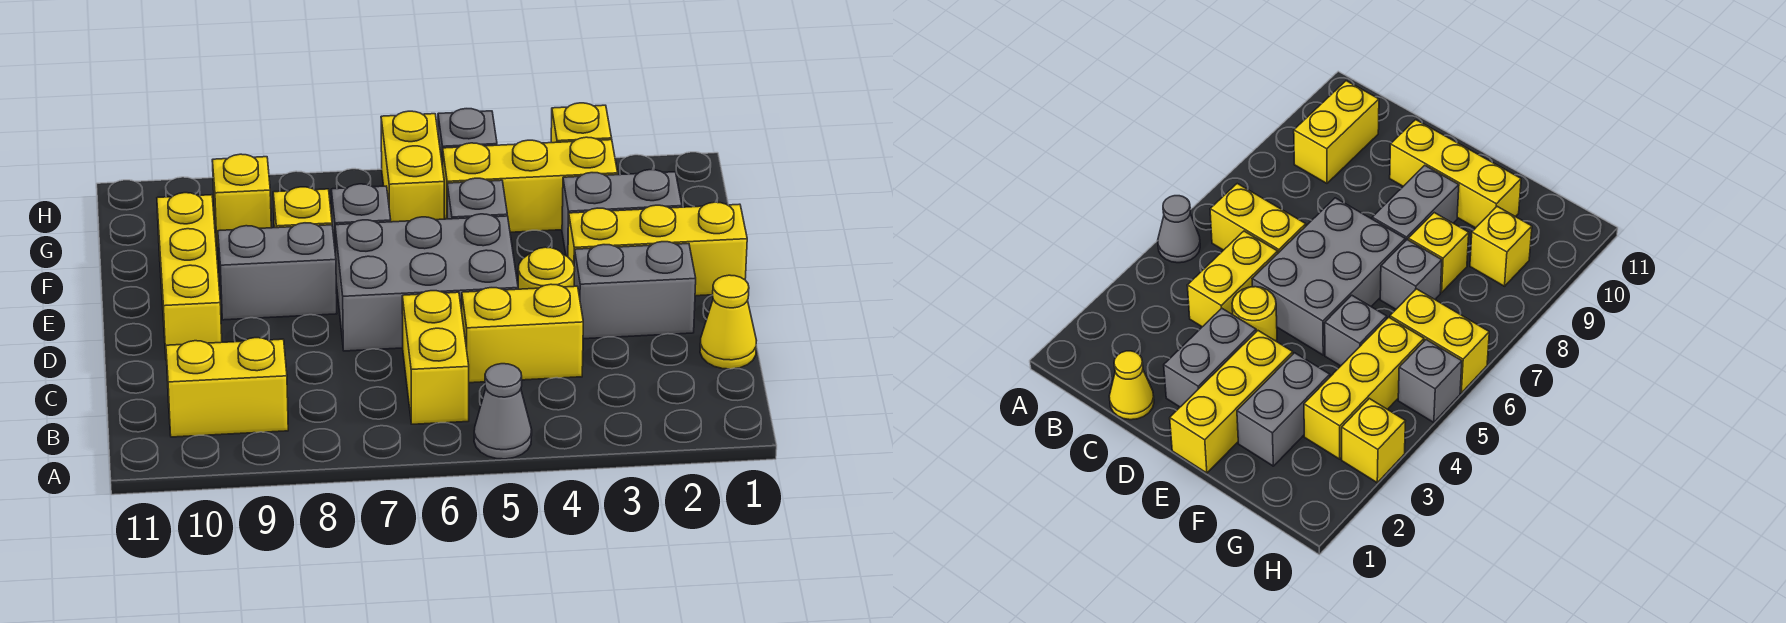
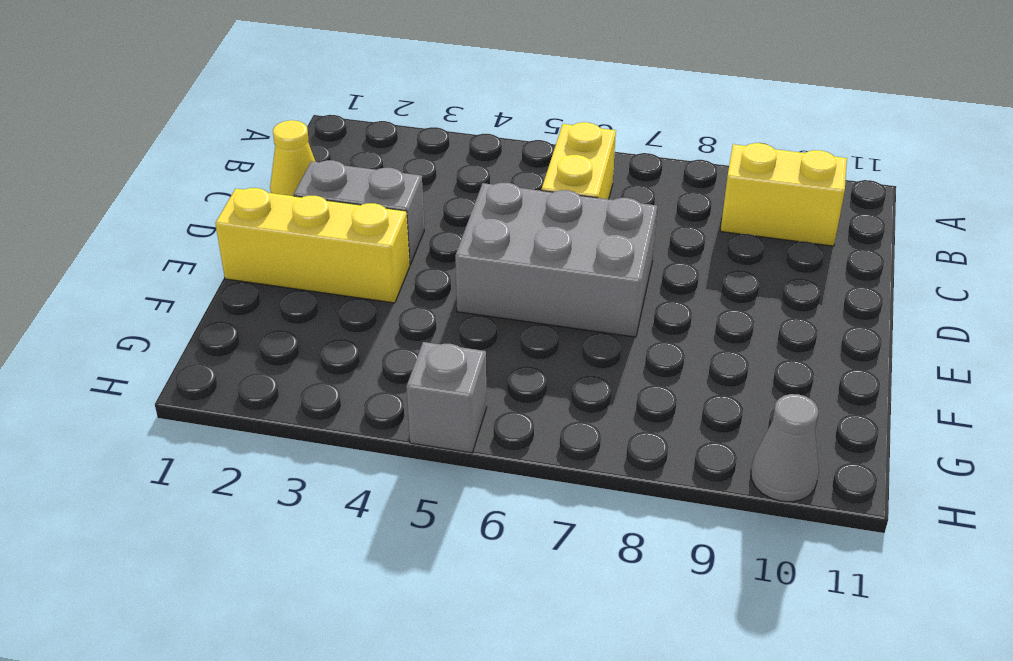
grey 1x1 cone [751,394,819,502] -> grey 1x1 cone moved to [474,364,532,459]
none -> yellow 1x2 brick [462,284,583,383]
none -> yellow 1x1 round brick [518,247,575,289]
none -> yellow 1x3 brick [157,193,222,360]

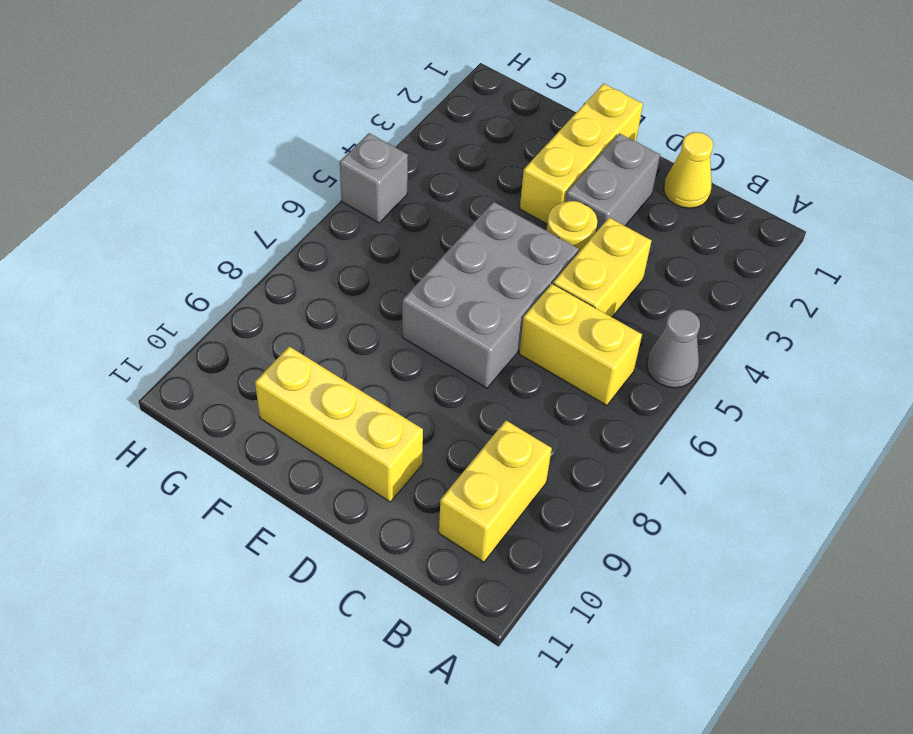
none -> grey 1x2 brick [218,223,337,320]
none -> grey 1x2 brick [562,170,682,257]
none -> grey 1x1 brick [447,178,507,219]

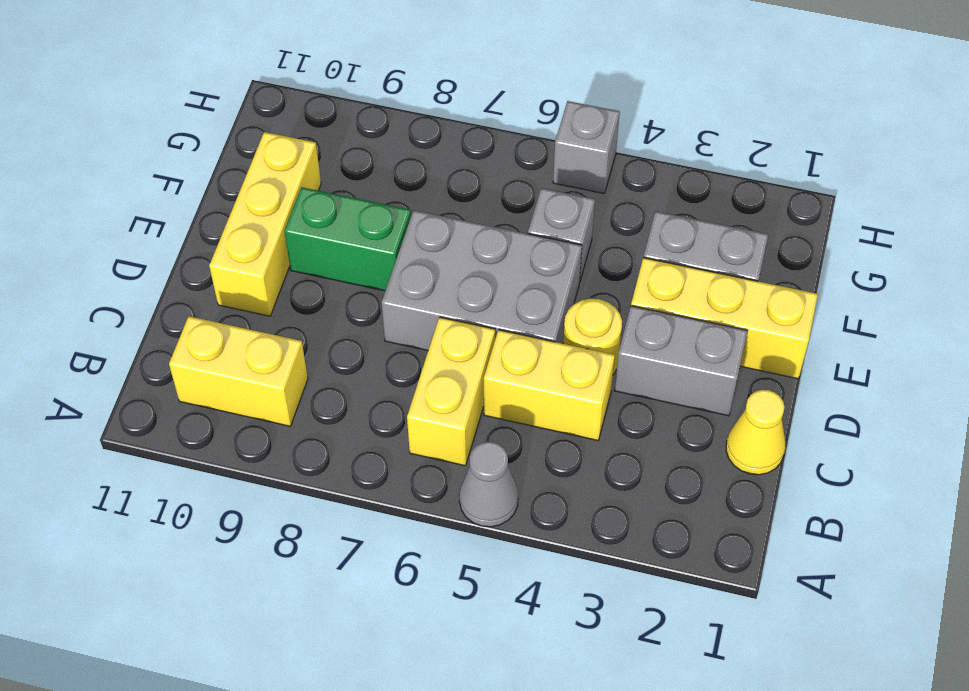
green 1x2 brick [285,187,411,291] -> grey 1x2 brick [218,223,337,320]
none -> grey 1x1 brick [331,184,391,255]
none -> yellow 1x1 brick [273,187,332,228]
none -> yellow 1x3 brick [443,137,618,232]

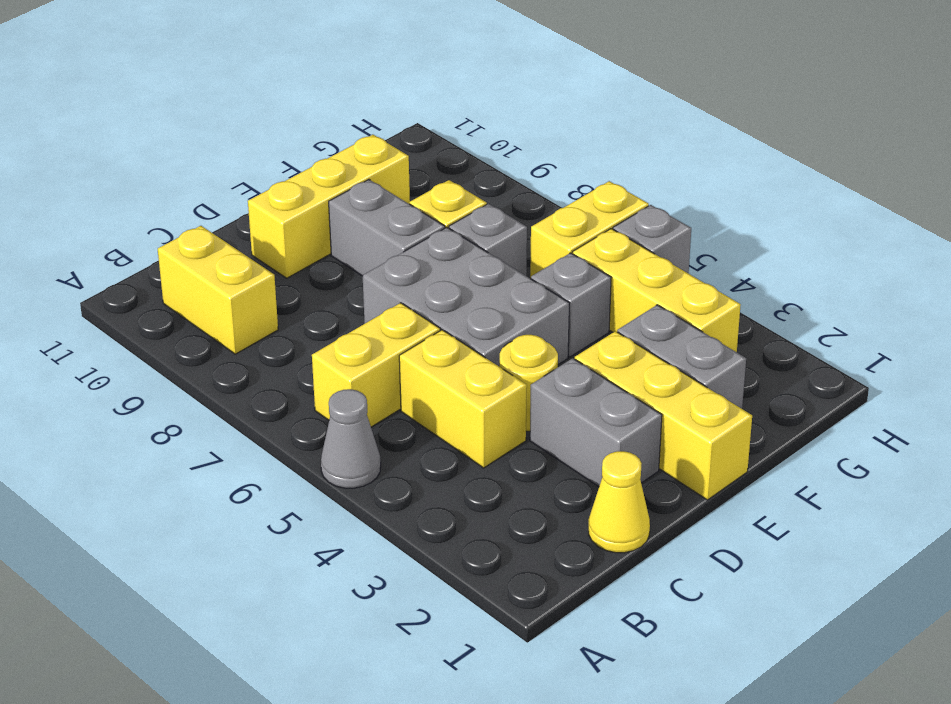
none -> yellow 1x1 brick [212,154,271,247]
none -> yellow 1x1 brick [551,103,612,143]

